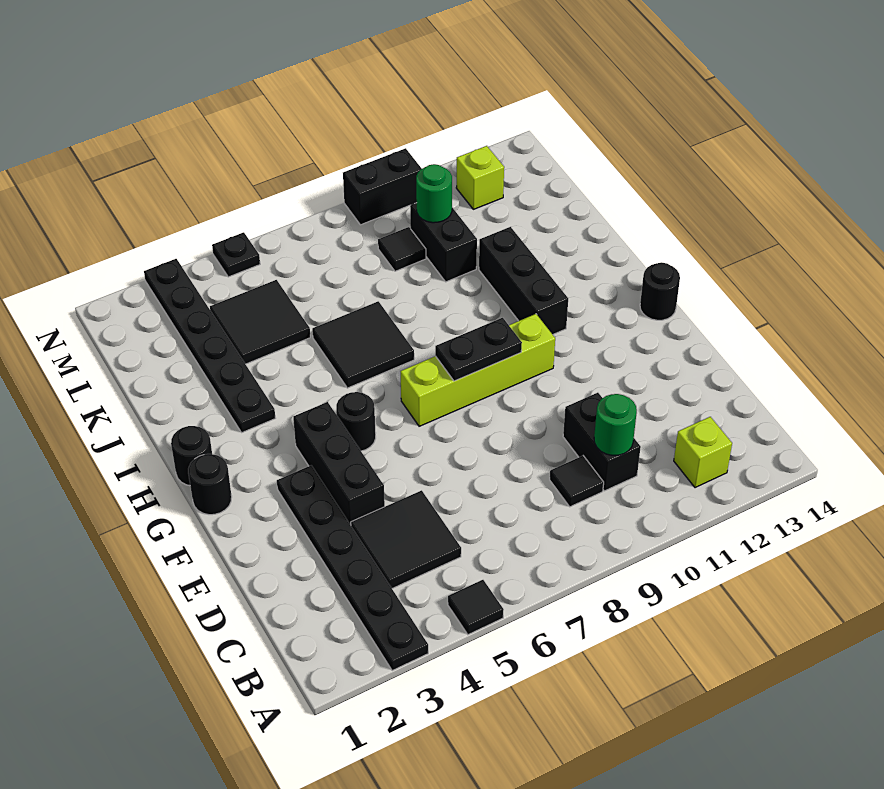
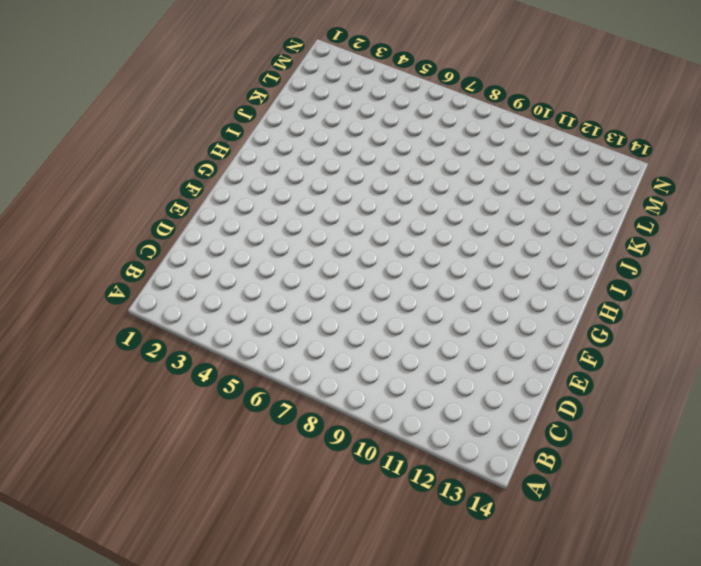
none -> black 1x6 plate [277,466,428,671]
none -> black 1x1 tile [448,580,504,635]
none -> lime 1x1 brick [674,417,732,488]

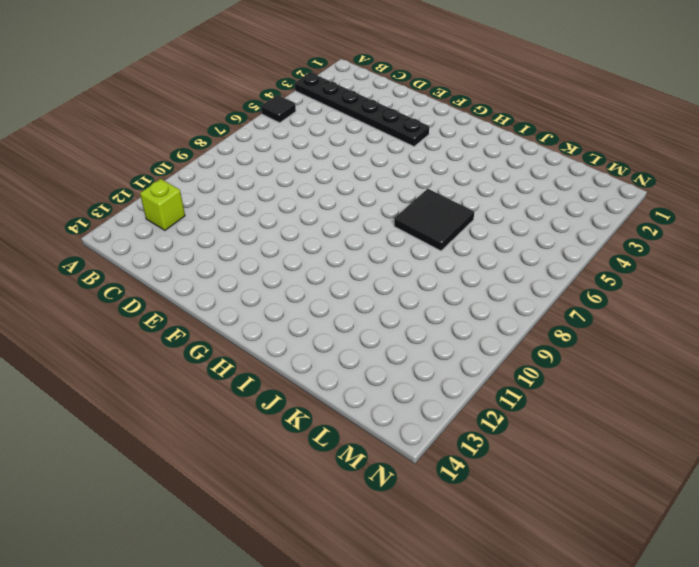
none -> black 2x2 tile [351,490,461,588]
none -> black 1x1 tile [550,456,604,507]
none -> black 1x2 brick [563,393,641,491]

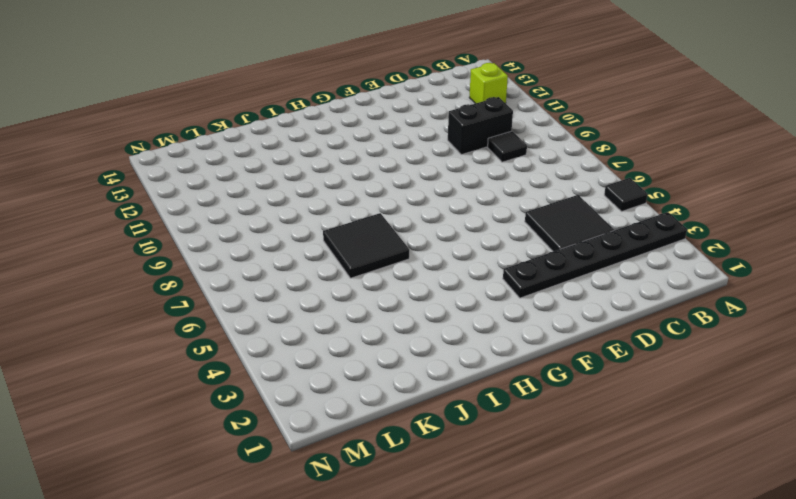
none -> black 1x3 brick [293,402,385,525]
none -> black 1x1 round brick [188,454,232,515]
none -> black 1x1 round brick [336,392,376,451]

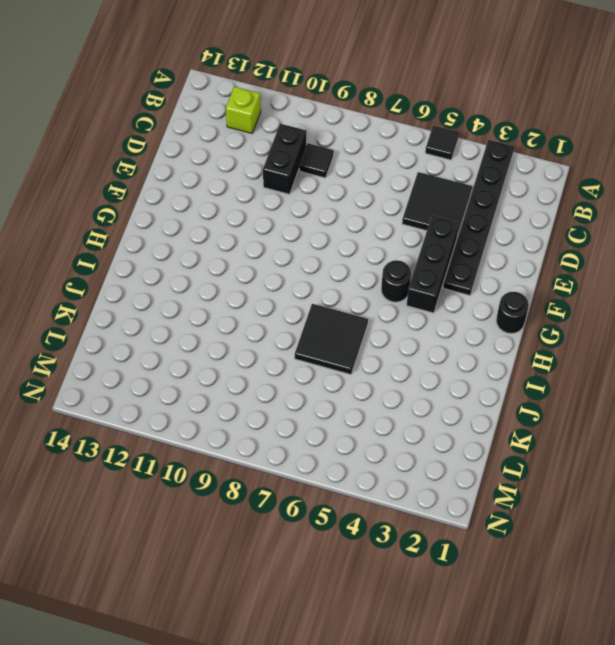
none -> lime 1x4 brick [401,314,555,426]
none -> black 1x1 round brick [640,262,680,320]
none -> black 1x1 round brick [171,426,212,486]

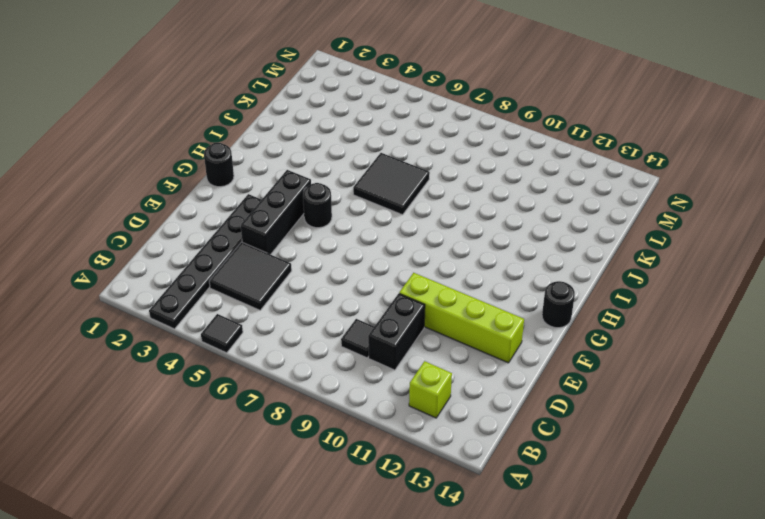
lime 1x4 brick [399,273,524,363] -> lime 1x4 brick moved to [401,314,555,426]
none -> black 1x1 round brick [171,426,212,486]
none -> black 1x3 brick [479,227,568,334]
none -> black 1x6 plate [144,259,275,432]

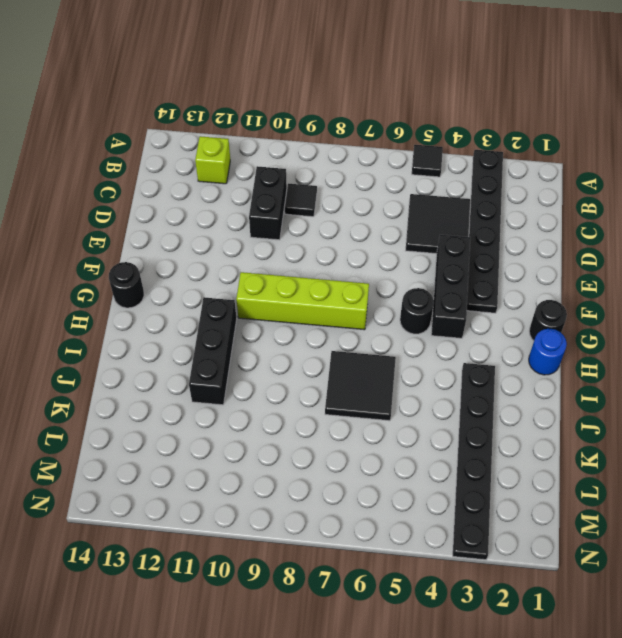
blue 1x1 round brick [529,329,567,375] -> black 1x1 round brick [171,426,212,486]
none -> black 2x2 tile [210,280,310,364]
none -> black 1x2 brick [410,203,477,282]
none -> black 1x1 tile [378,227,426,271]

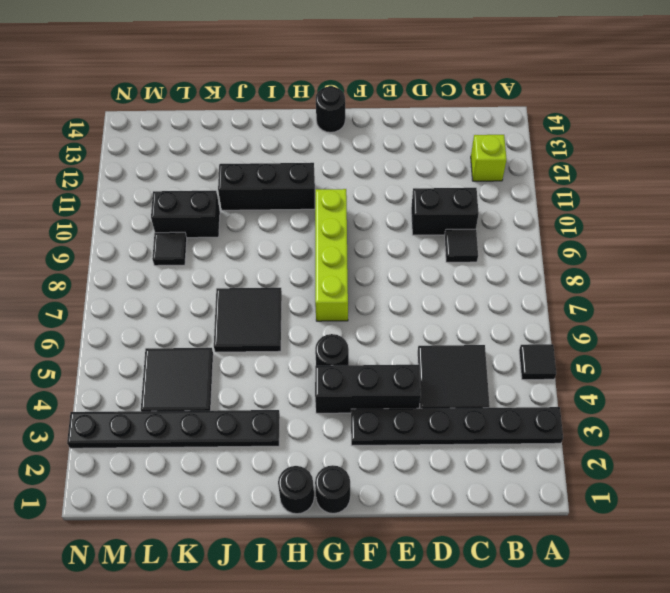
none -> lime 1x1 brick [456,146,504,209]
none -> black 1x1 plate [212,232,260,277]
none -> black 1x2 brick [343,148,422,225]

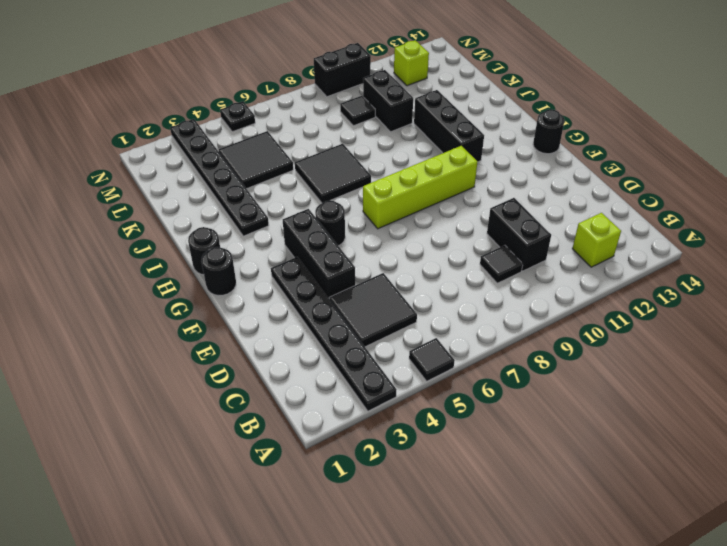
none -> green 1x1 round brick [594,394,637,455]
none -> black 1x2 plate [435,318,522,381]
none -> green 1x1 round brick [416,164,452,223]

